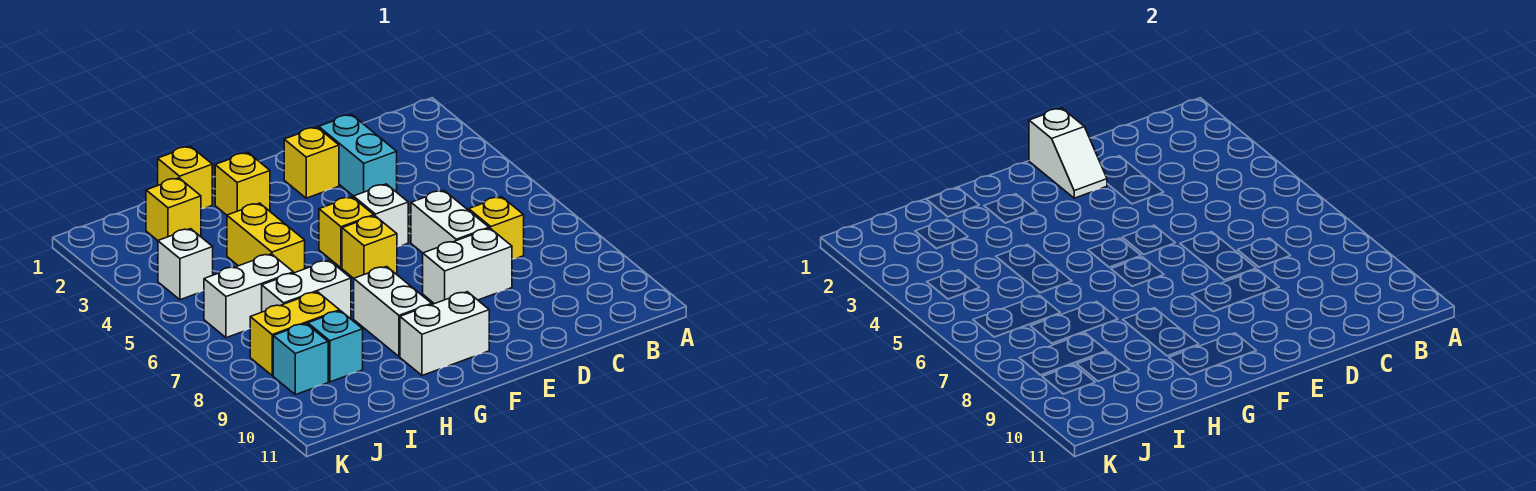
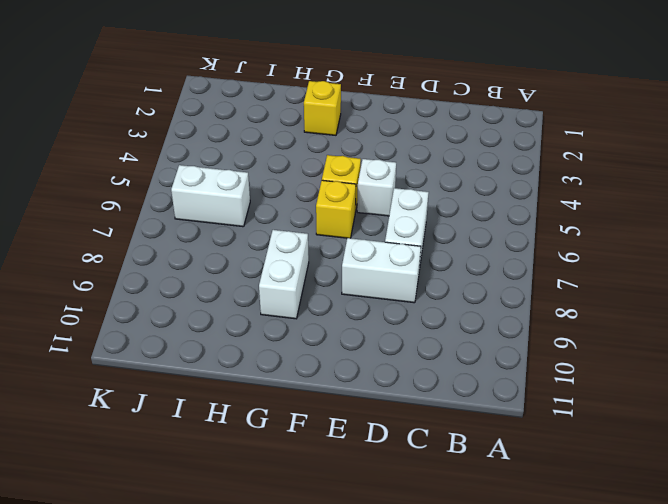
none -> yellow 1x1 brick [469,197,524,259]
none -> cyan 1x2 brick [319,114,397,196]
none -> yellow 1x1 brick [284,127,339,198]

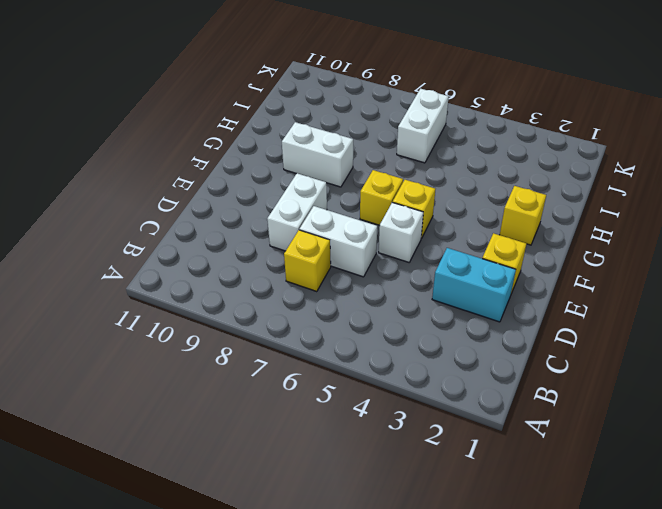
none -> white 1x2 brick [400,292,489,375]
none -> yellow 1x1 brick [158,146,212,209]
none -> yellow 1x2 brick [227,203,305,273]

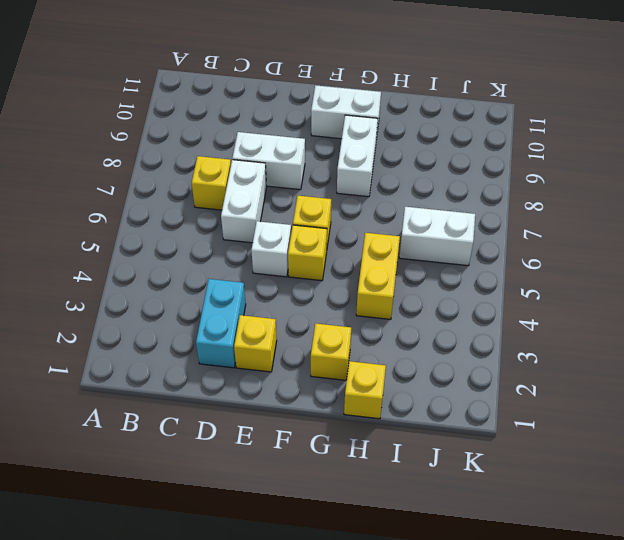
none -> white 1x2 brick [262,260,351,319]
none -> yellow 1x1 brick [146,178,201,240]
none -> yellow 1x2 brick [250,292,340,376]

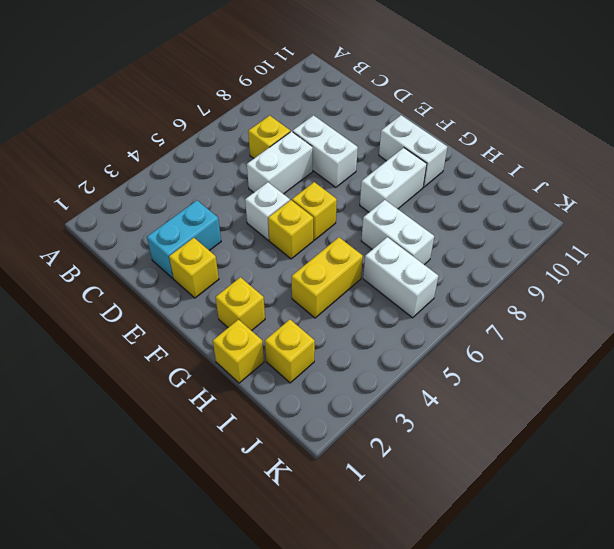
none -> yellow 1x2 brick [250,292,340,376]
none -> cyan 1x1 brick [308,311,363,382]
none -> white 1x1 brick [158,229,213,300]

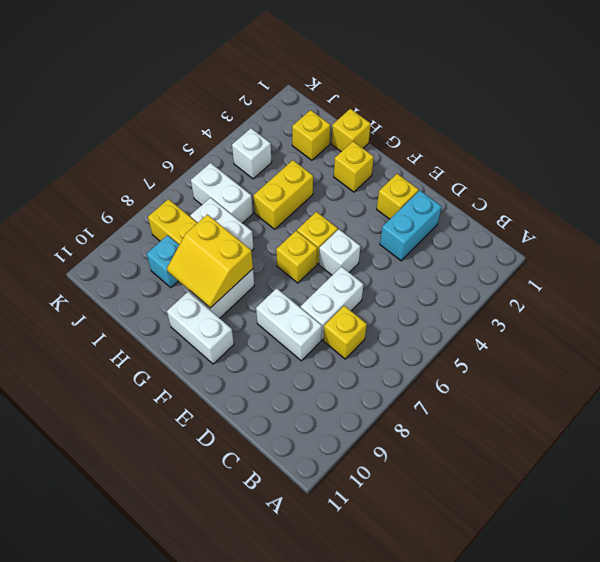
yellow 2x2 slope [167,214,253,308] -> none
none -> cyan 1x1 brick [273,324,328,395]
none -> white 1x2 slope [1029,108,1107,198]

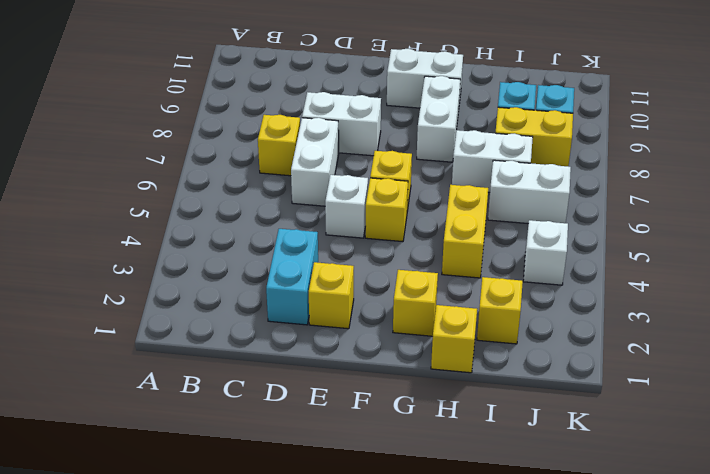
none -> white 1x2 slope [1029,108,1107,198]

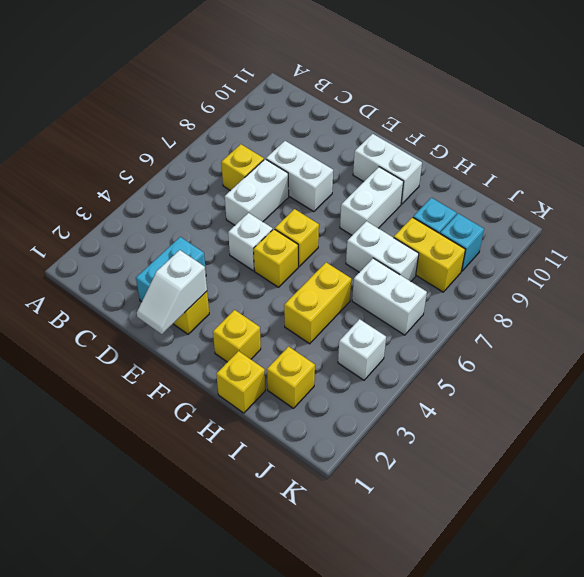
white 1x2 slope [137,250,207,334] -> white 1x2 slope turned to [1029,108,1107,198]

